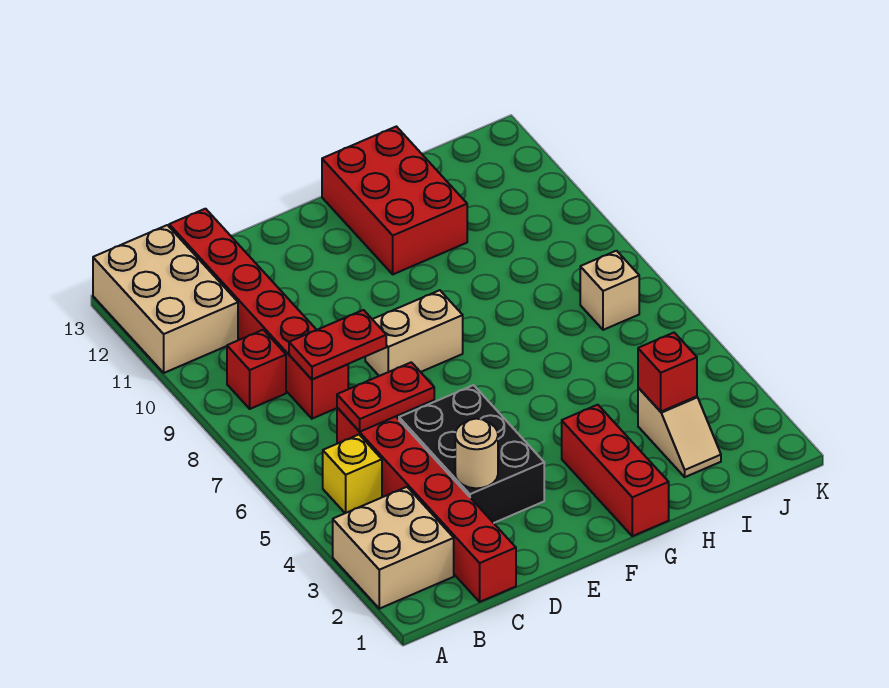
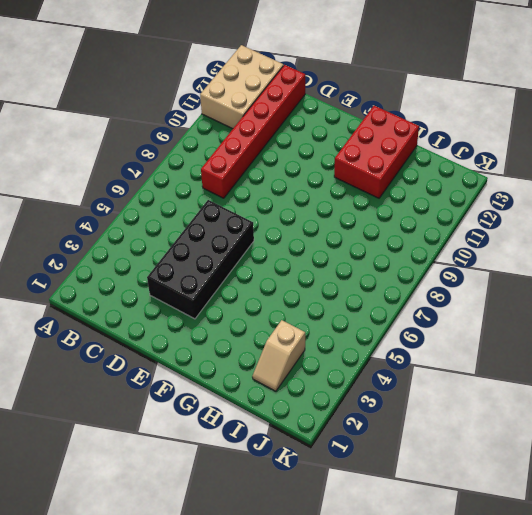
black 2x4 brick [147,200,254,319] -> black 2x3 brick [399,385,544,523]
none -> tan 2x2 brick [333,487,454,609]
none -> yellow 1x1 brick [323,435,382,513]
none -> red 1x1 brick [227,330,286,409]

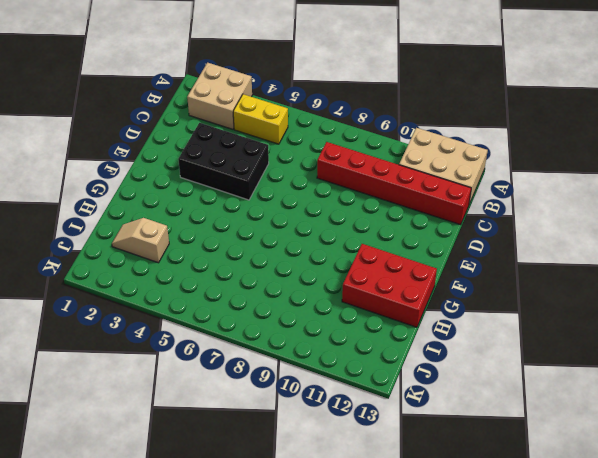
yellow 1x2 brick [233,94,288,144] -> yellow 1x1 brick [323,435,382,513]
none -> red 1x1 brick [227,330,286,409]
none -> red 1x6 brick [337,408,516,602]
none -> tan 1x2 brick [365,290,463,376]

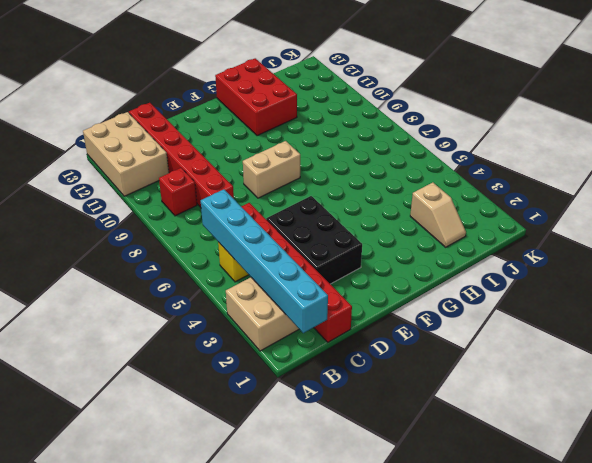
cyan 1x6 brick [201,189,328,333] -> none
none -> red 1x3 brick [562,405,669,536]
none -> tan 1x1 brick [580,251,639,330]
none -> red 1x2 plate [337,362,434,432]

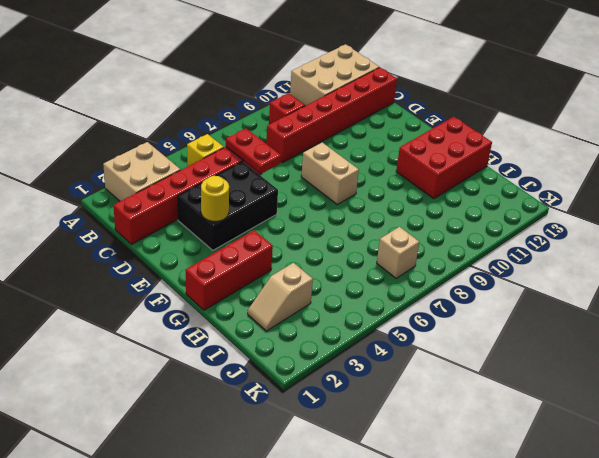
yellow 1x1 round brick [201,176,229,222] -> none
none -> red 1x2 plate [289,310,386,379]
none -> tan 1x1 round brick [455,419,498,488]
none -> red 1x1 brick [638,333,697,412]

